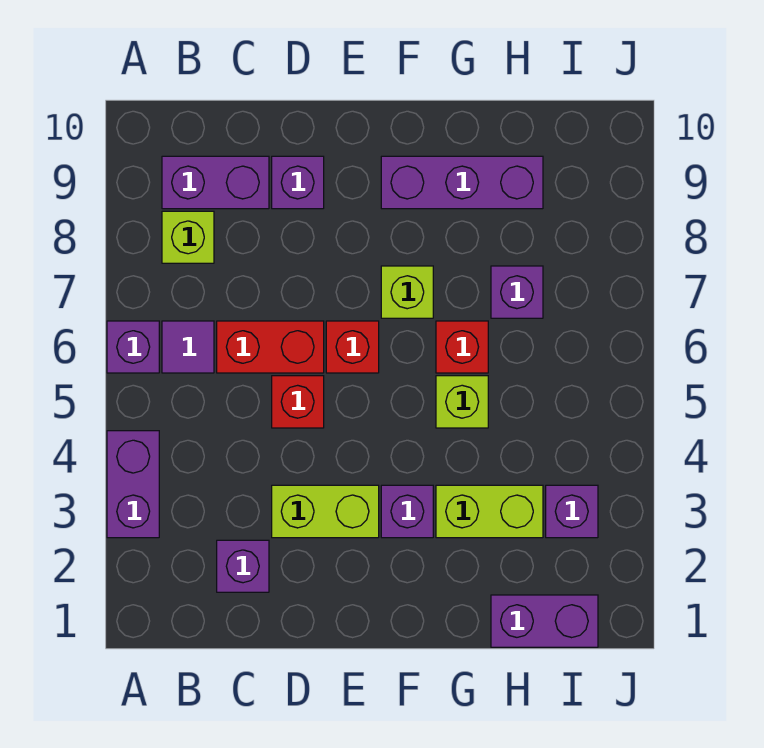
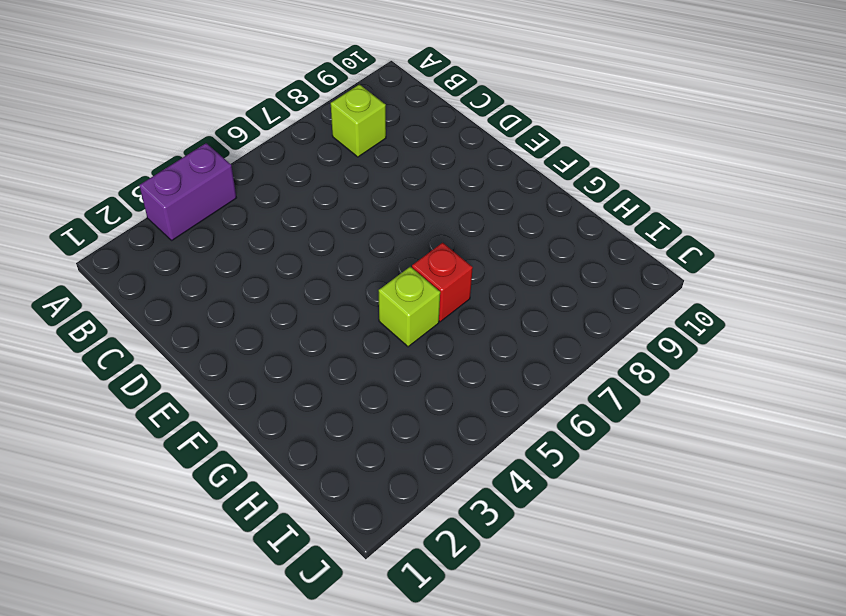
none -> purple 1x1 brick [107,321,159,373]
none -> purple 1x1 tile [162,321,214,373]
none -> purple 1x2 brick [162,156,269,209]

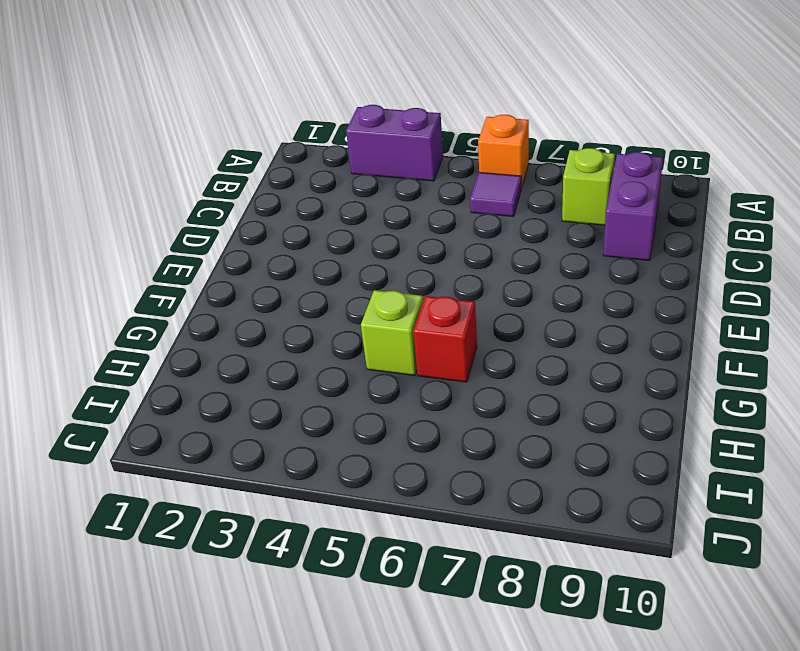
orange 1x1 brick [478,115,529,188] -> purple 1x1 brick [107,321,159,373]
none -> purple 1x1 brick [217,540,269,592]
none -> red 1x2 brick [217,321,324,373]
none -> lime 1x2 brick [272,485,379,538]

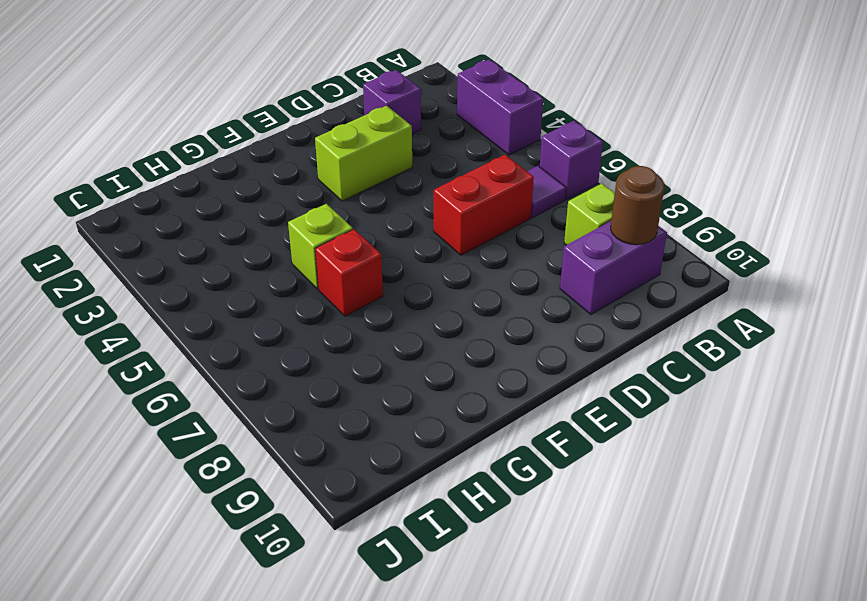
brown 1x1 round brick [611,166,664,245] -> none
none -> red 1x1 brick [272,376,324,428]
none -> purple 1x1 brick [272,156,324,209]
none -> red 1x1 brick [326,321,379,373]

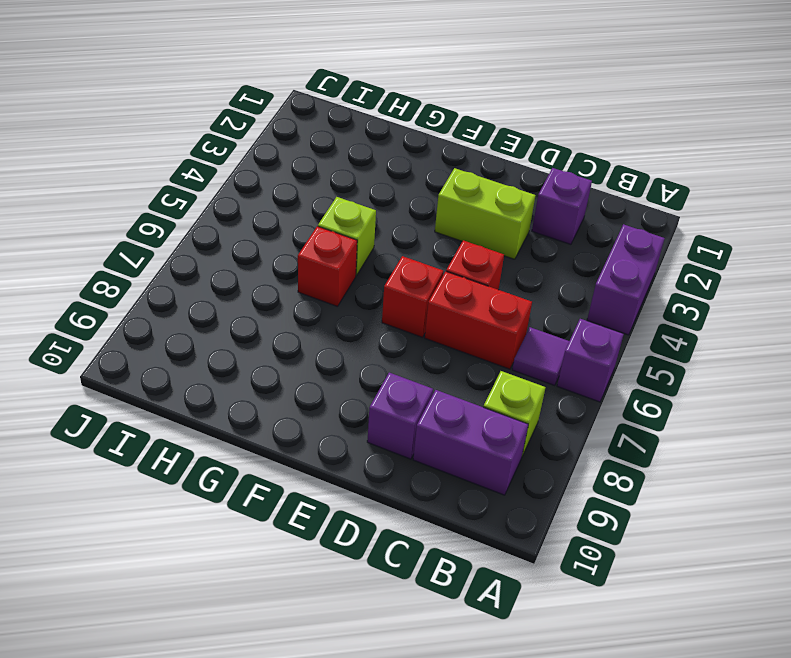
none -> purple 1x1 brick [381,485,433,538]
none -> lime 1x1 brick [381,266,433,318]
none -> purple 1x3 brick [381,156,543,209]

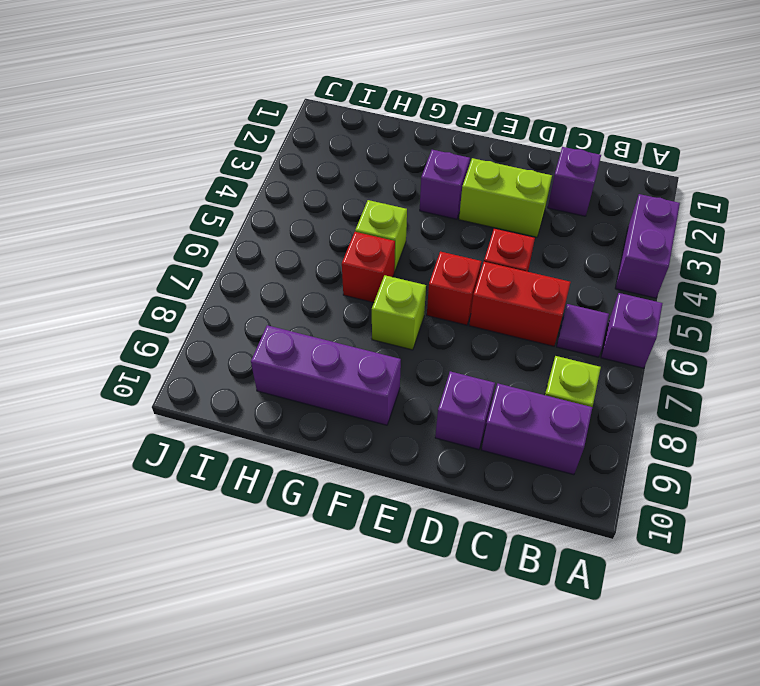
none -> lime 1x2 brick [436,485,543,538]
none -> purple 1x2 brick [491,595,598,647]
none -> purple 1x1 brick [491,266,543,318]

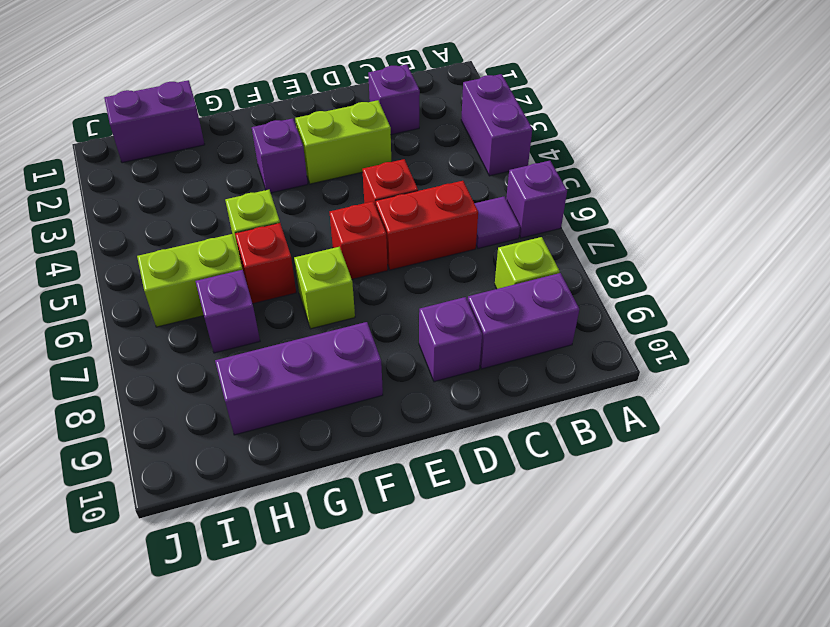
lime 1x2 brick [137,234,243,327] -> lime 1x2 brick moved to [436,485,543,538]
none -> purple 1x1 brick [546,485,598,538]

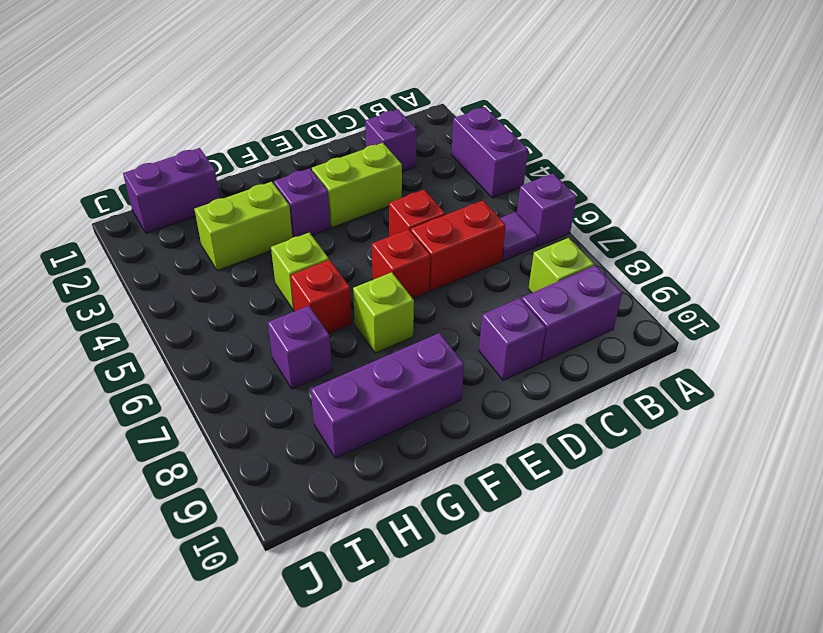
none -> purple 1x1 brick [546,485,598,538]

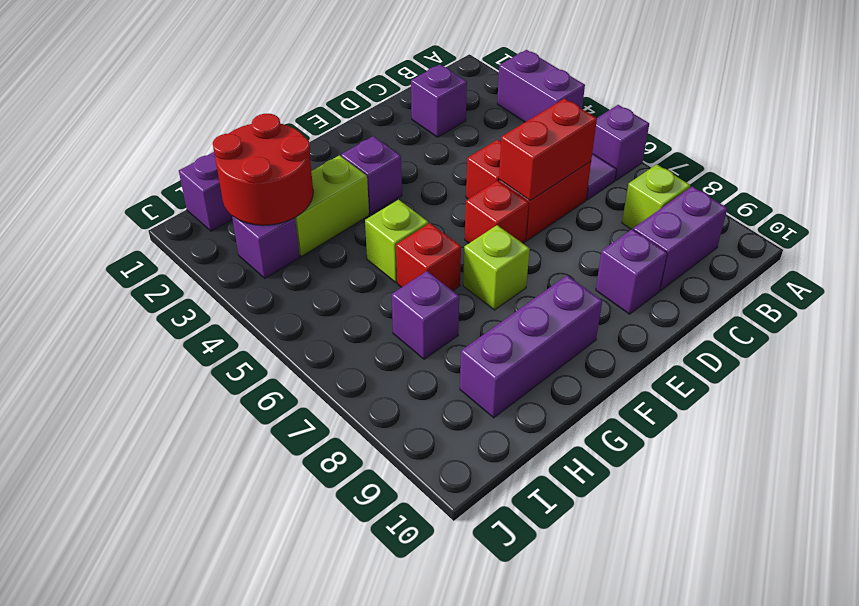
red 1x2 brick [499,99,597,201] -> none
red 2x2 round brick [213,113,313,225] -> none
none -> lime 1x2 brick [272,485,379,538]

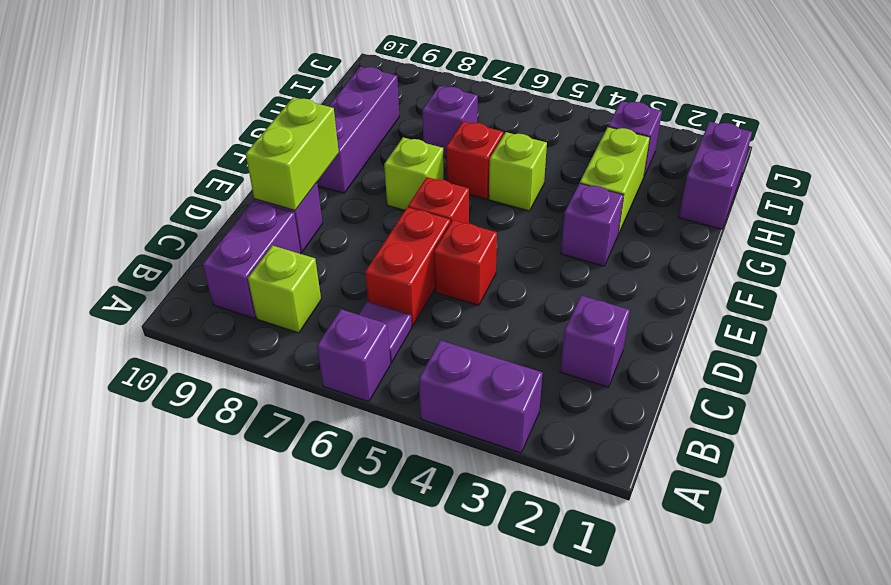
lime 1x2 brick [246,98,339,210] -> lime 1x2 brick moved to [272,485,379,538]

